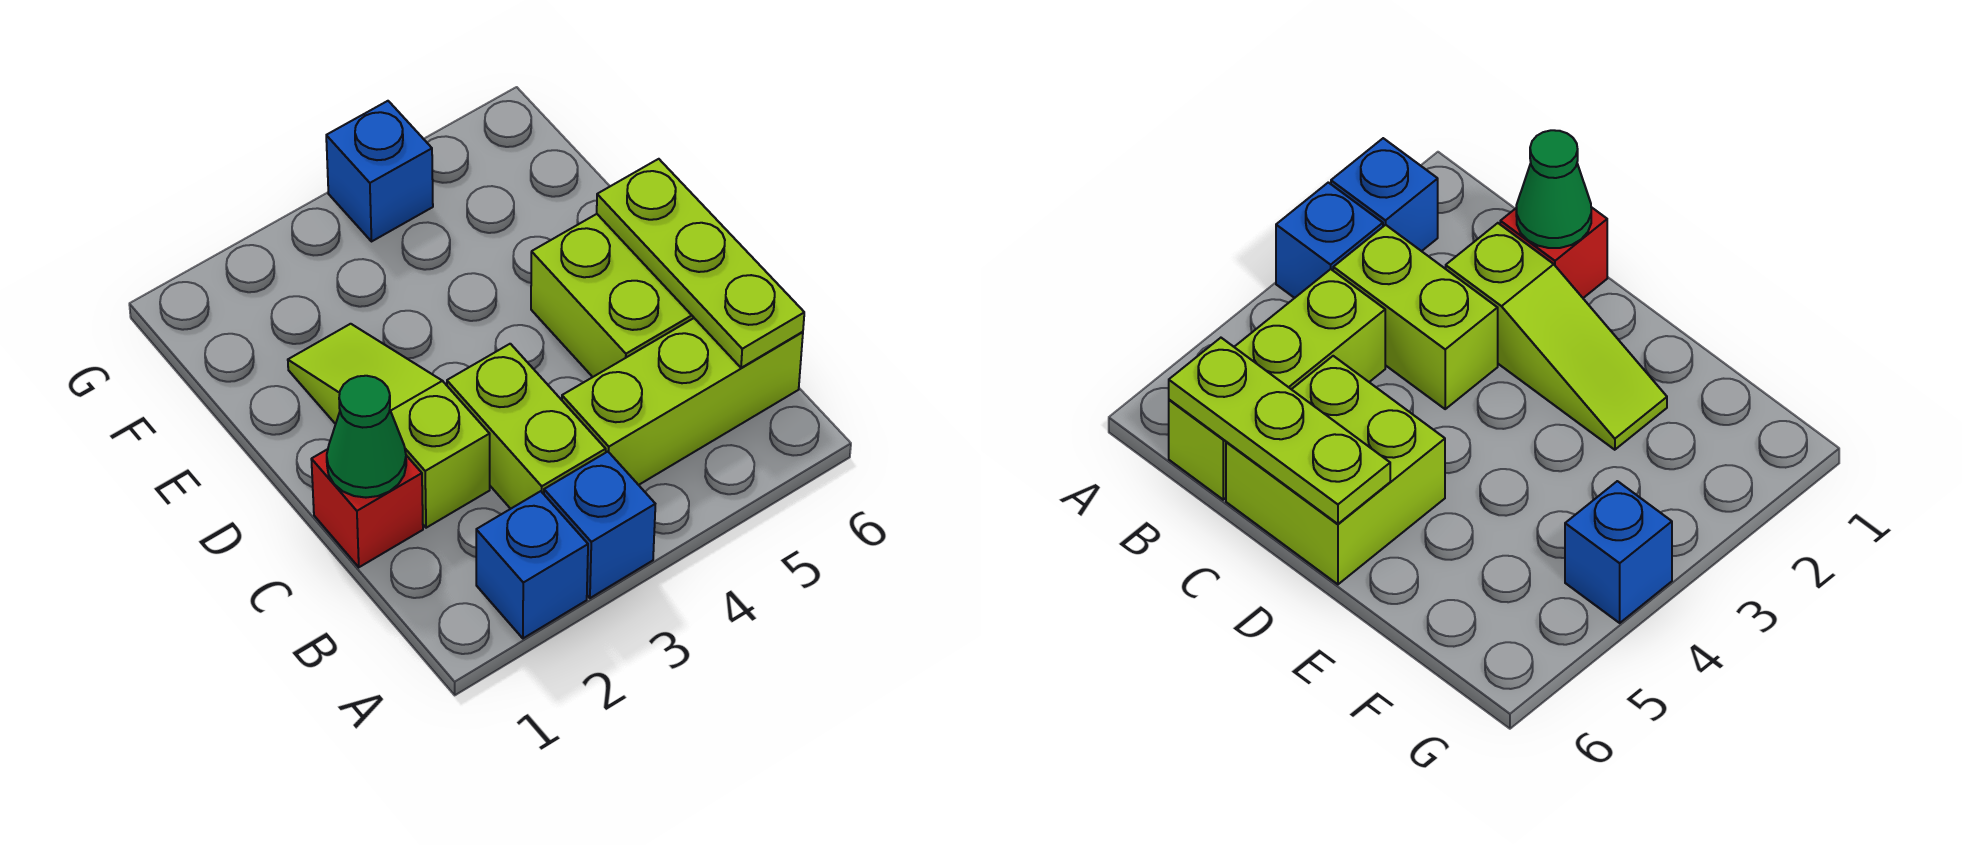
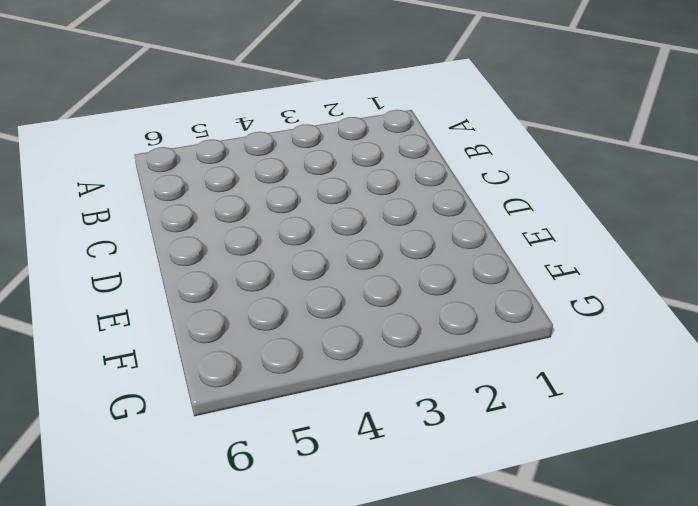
none -> blue 1x1 brick [476,491,588,638]
none -> blue 1x1 brick [544,452,655,598]

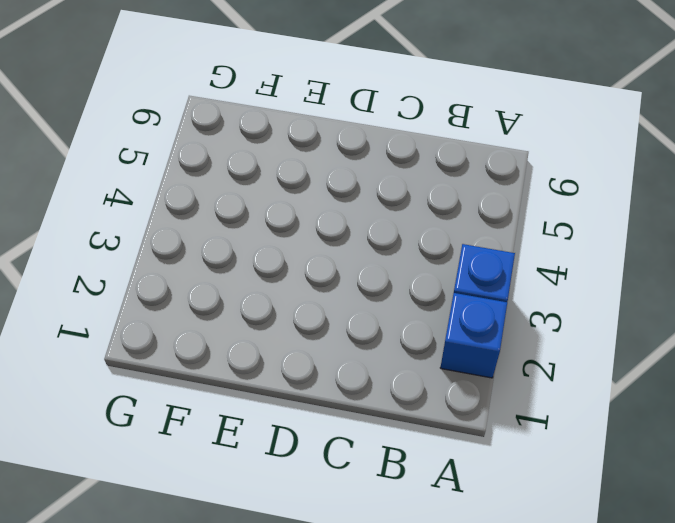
none -> lime 1x2 brick [447,344,606,509]
none -> lime 1x3 brick [562,318,803,485]

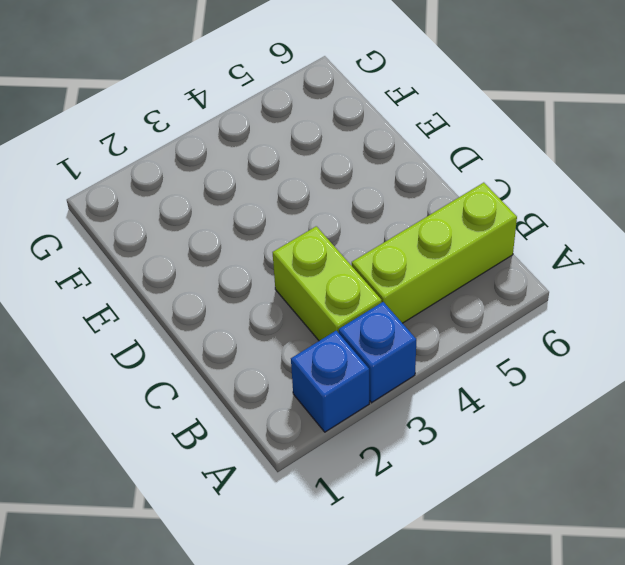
none -> red 1x1 brick [311,449,423,567]
none -> lime 1x3 slope [288,324,490,528]

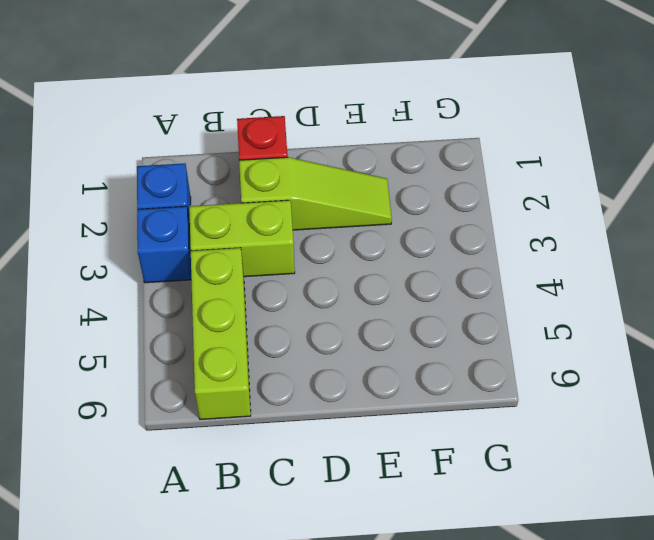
none -> lime 2x2 brick [531,214,694,377]
none -> blue 1x1 brick [326,101,433,241]

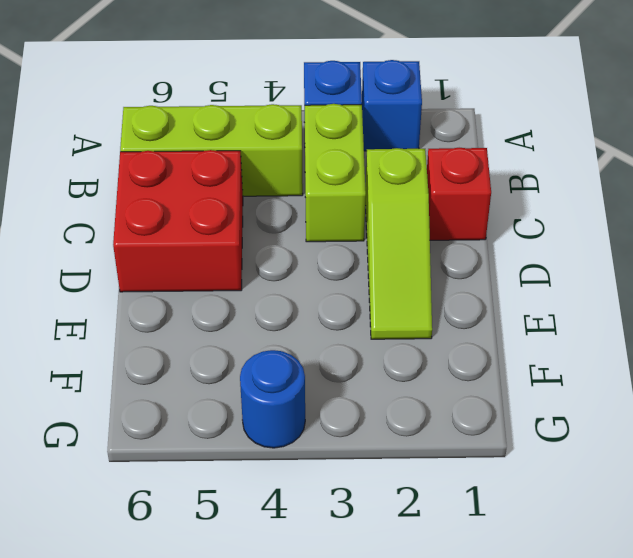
red 2x2 brick [113,150,243,292] -> lime 2x2 brick [531,214,694,377]
blue 1x1 round brick [240,350,305,448] -> blue 1x1 brick [326,101,433,241]
none -> lime 1x3 plate [597,159,804,368]
none -> green 1x1 cone [327,376,406,498]

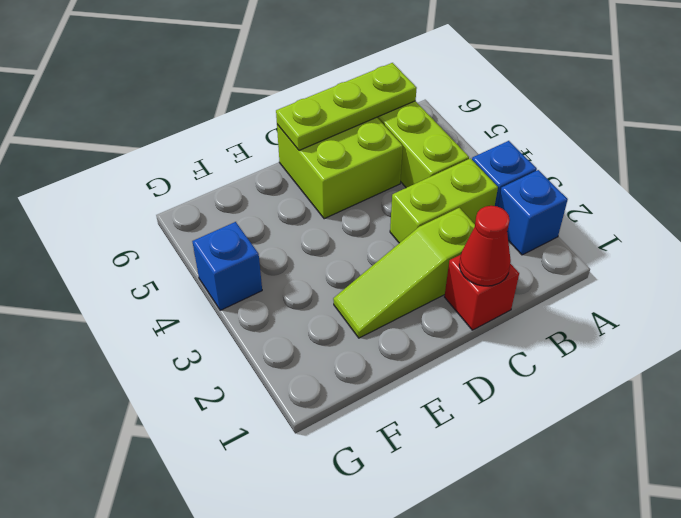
red 1x1 cone [459,206,511,286] -> green 1x1 cone [327,376,406,498]

